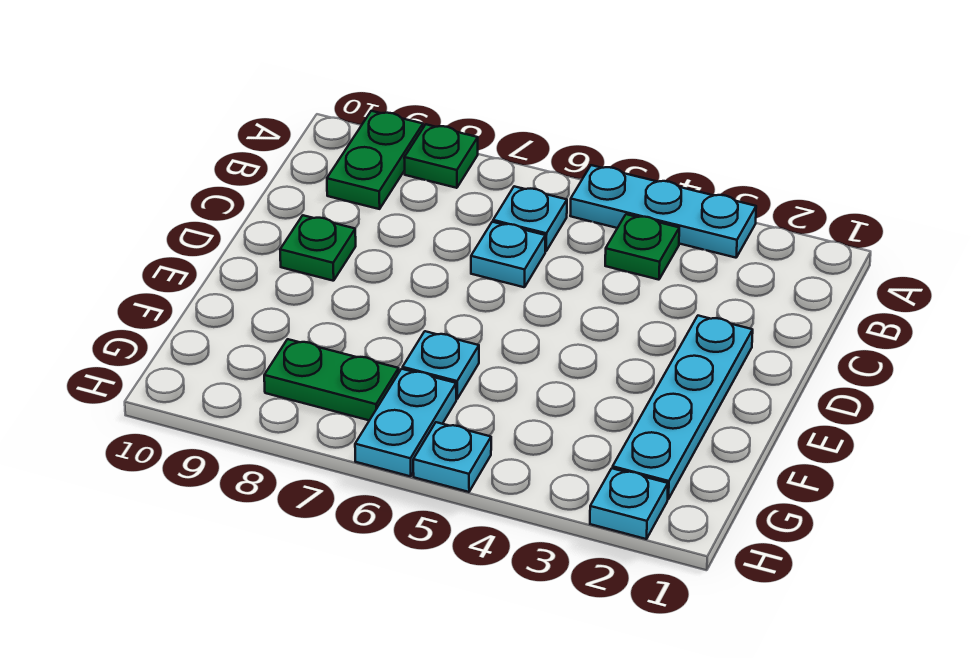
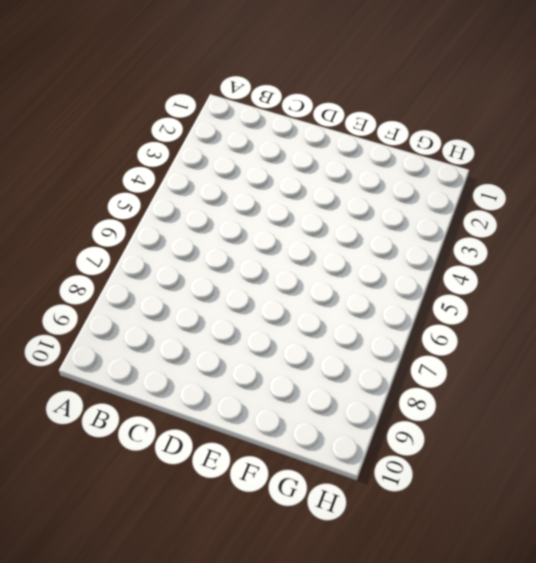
none -> cyan 1x3 plate [570,165,756,258]
none -> green 1x1 plate [404,124,478,188]
none -> green 1x2 plate [327,111,423,209]

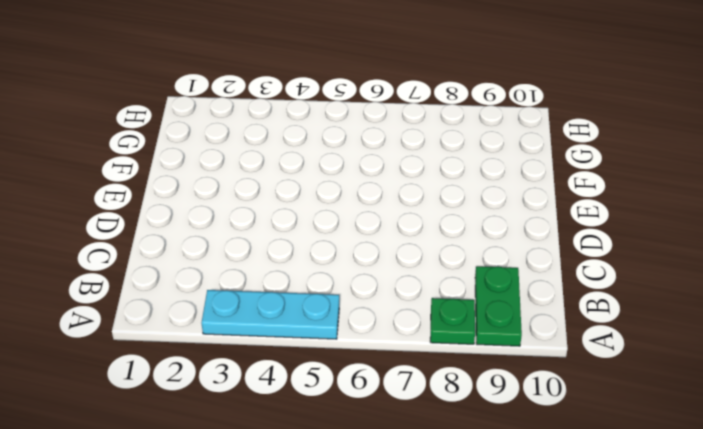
none -> green 1x1 plate [605,214,679,280]
none -> cyan 1x1 plate [493,186,567,251]
none -> cyan 1x1 plate [471,222,545,287]

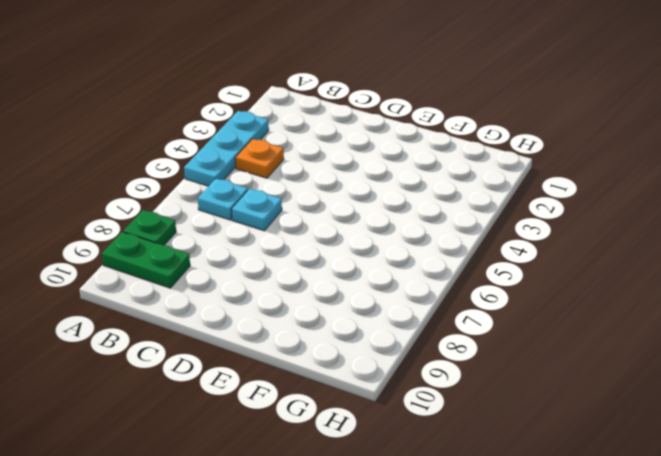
orange 1x1 plate [235,139,284,178] -> green 1x1 plate [605,214,679,280]
none -> cyan 1x4 plate [613,316,753,499]
none -> green 1x1 plate [280,215,356,281]
none -> cyan 1x1 plate [403,331,479,399]

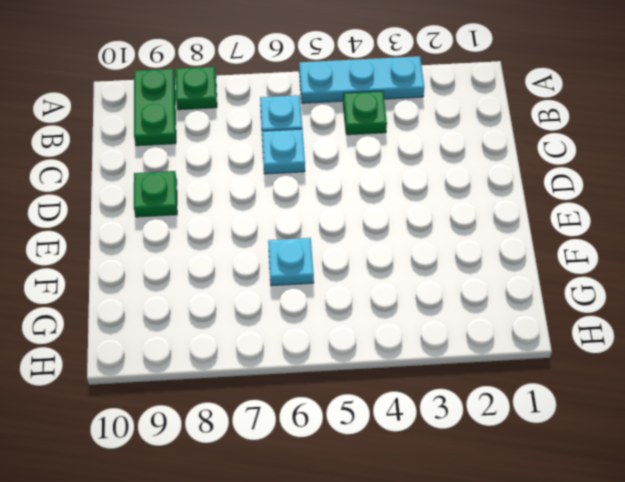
none -> cyan 1x4 plate [613,316,753,499]
none -> cyan 1x2 plate [355,369,456,476]
none -> green 1x2 plate [264,339,399,420]

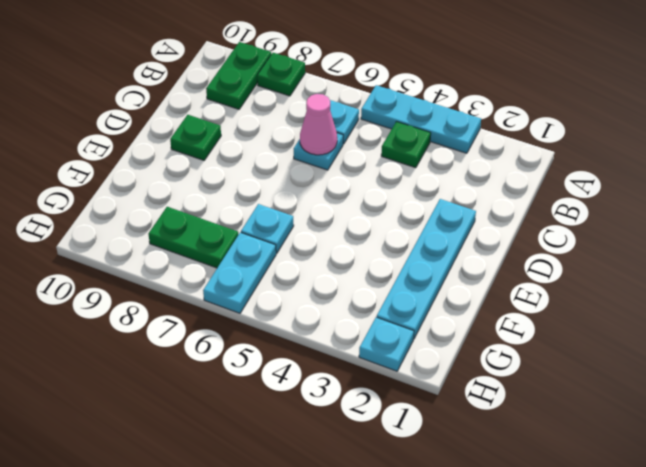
pink 1x1 cone [300,94,337,155] -> none
none -> cyan 1x1 plate [413,422,491,492]

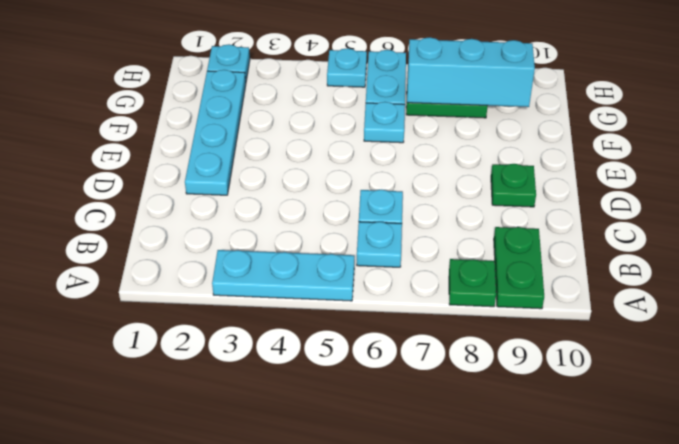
cyan 1x3 brick [407,37,535,107] -> none
none -> green 1x1 plate [605,214,679,280]

